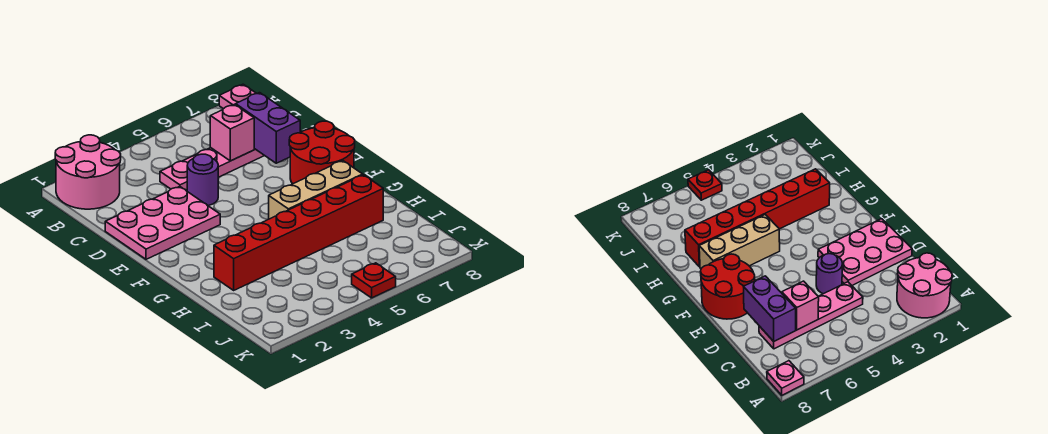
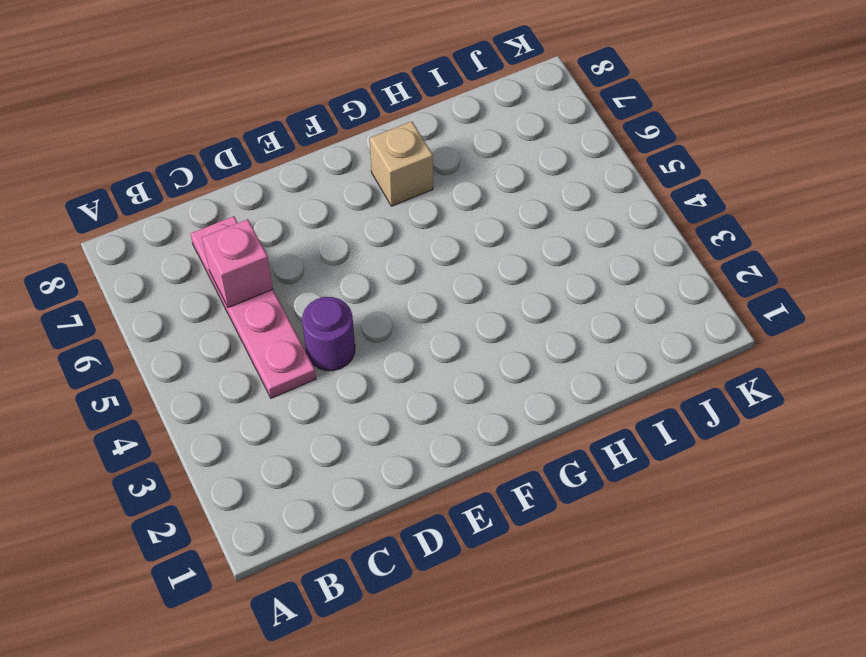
tan 1x1 brick [370,121,433,206] -> tan 1x3 brick [269,161,363,219]
none -> pink 2x2 round brick [55,135,121,209]
none -> pink 1x1 plate [219,84,257,109]

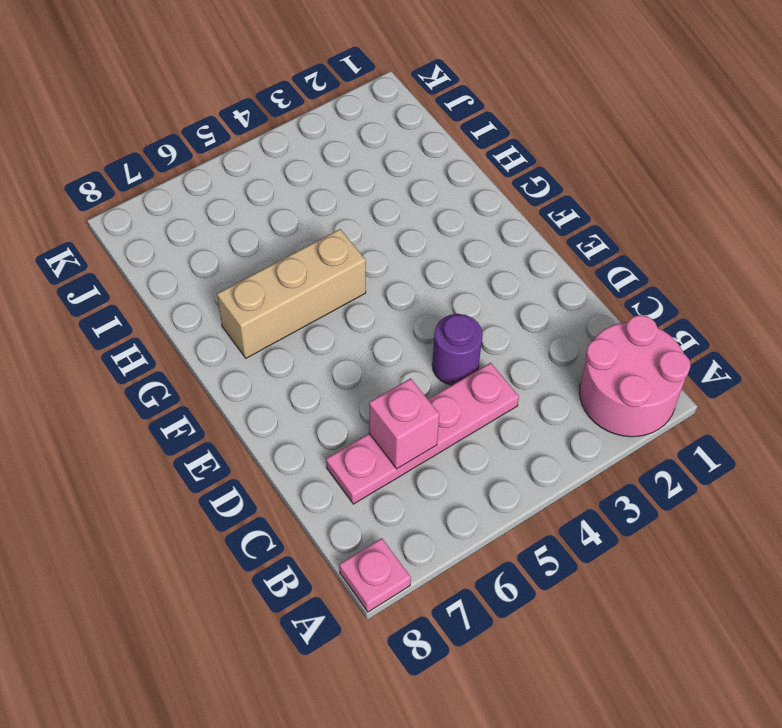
none -> pink 2x3 plate [105,186,220,259]
none -> red 2x2 round brick [289,121,355,184]

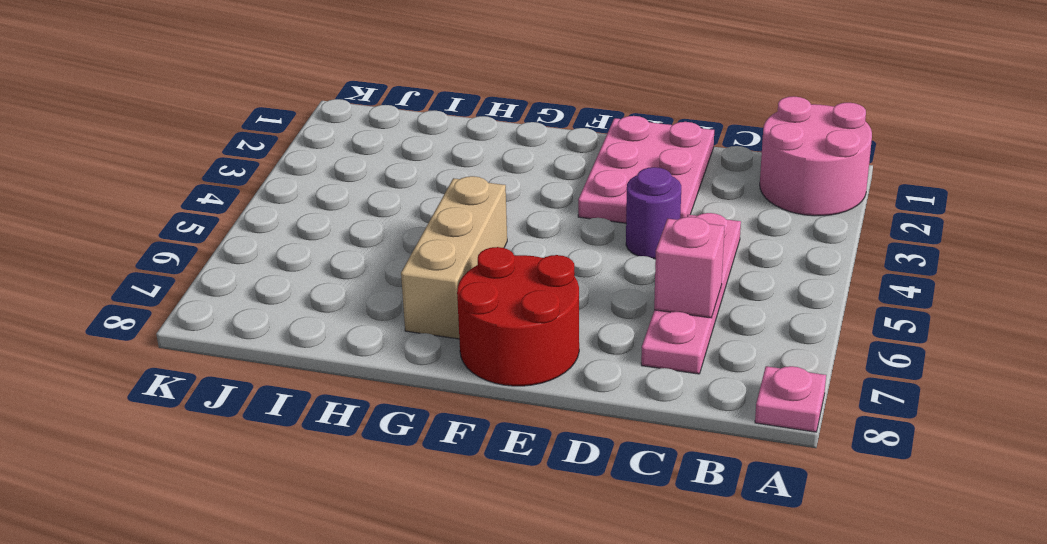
none -> red 1x6 brick [214,175,383,290]
none -> red 1x1 plate [352,263,396,298]

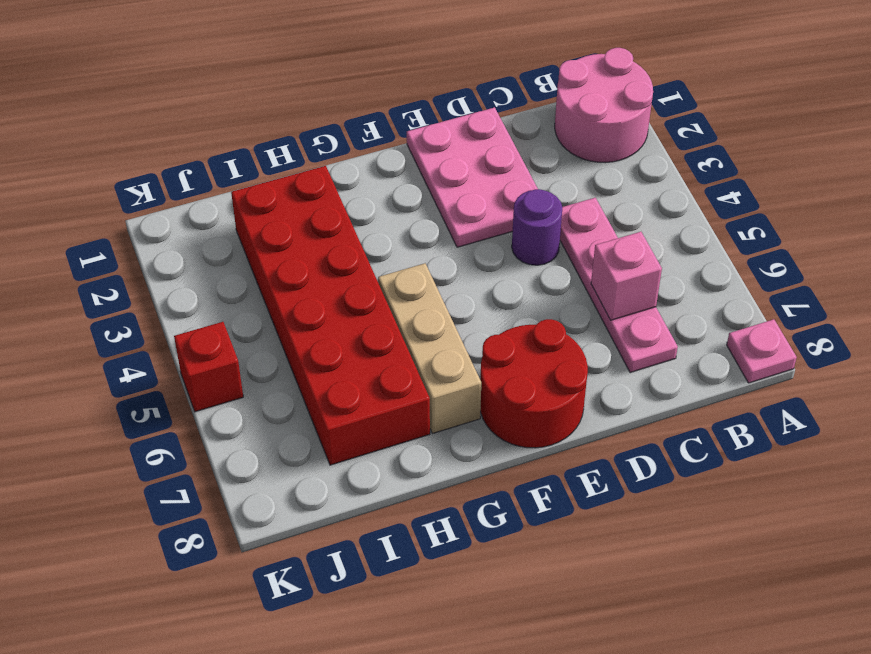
red 2x6 brick [231,166,430,465] -> red 1x6 brick [214,175,383,290]
red 1x1 brick [174,322,243,412] -> red 1x1 plate [352,263,396,298]
none -> purple 1x2 brick [236,93,300,163]

